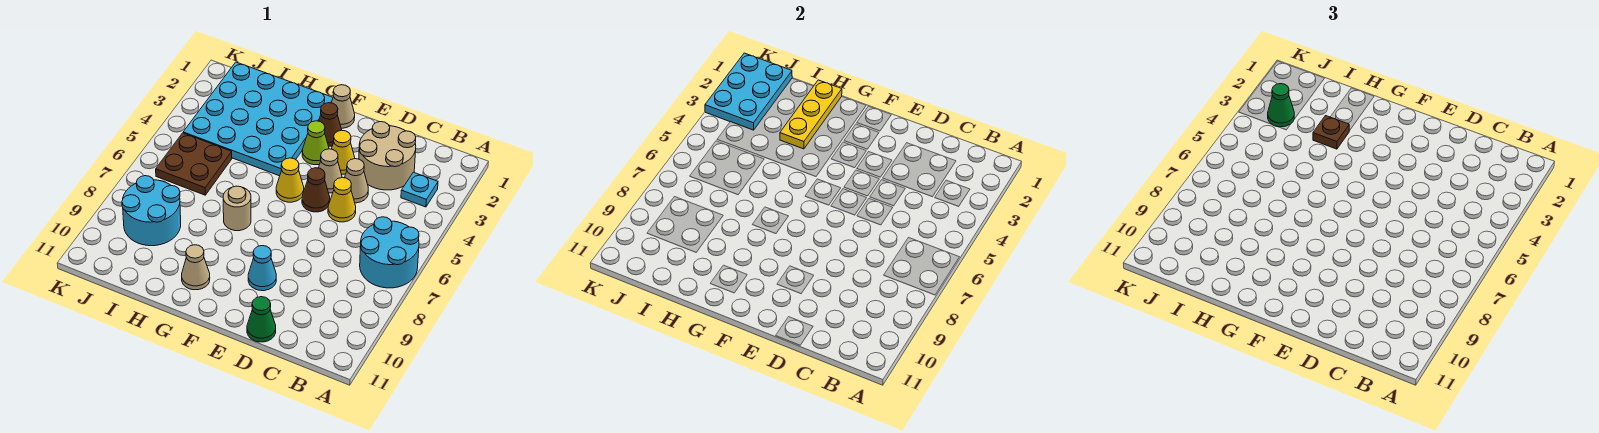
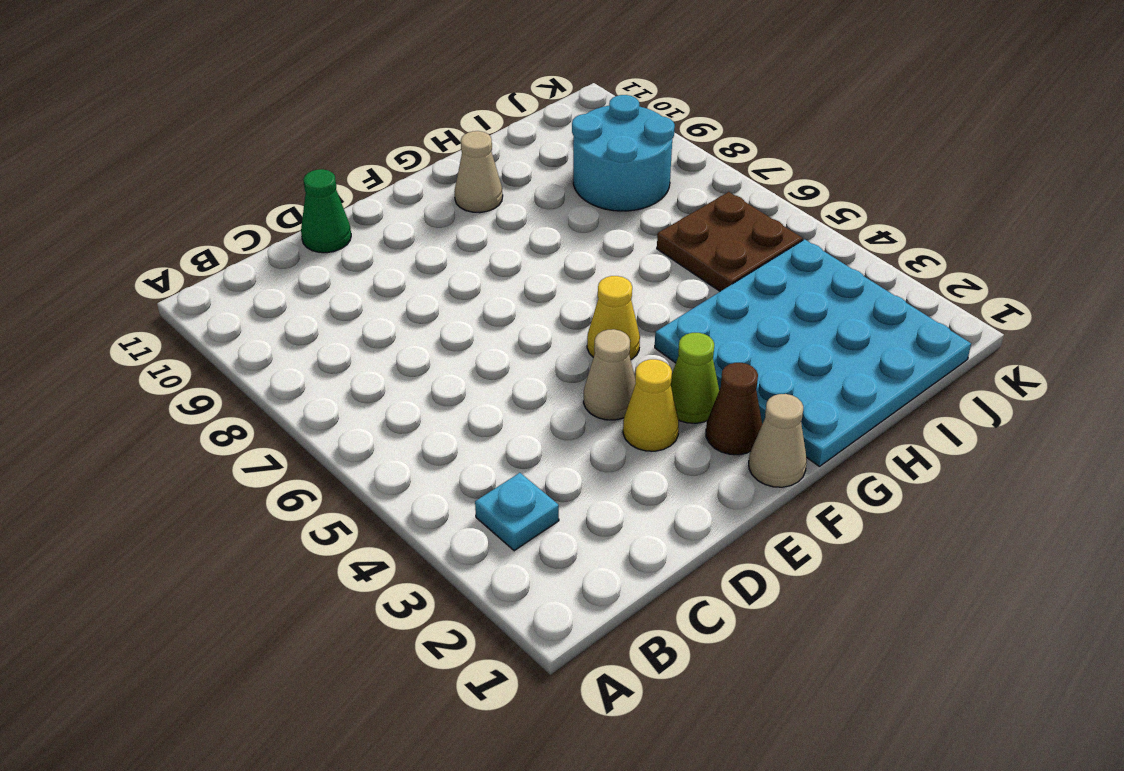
none -> cyan 2x2 round brick [360,217,419,288]
none -> tan 2x2 round brick [359,122,416,190]
none -> tan 1x1 cone [344,159,368,203]

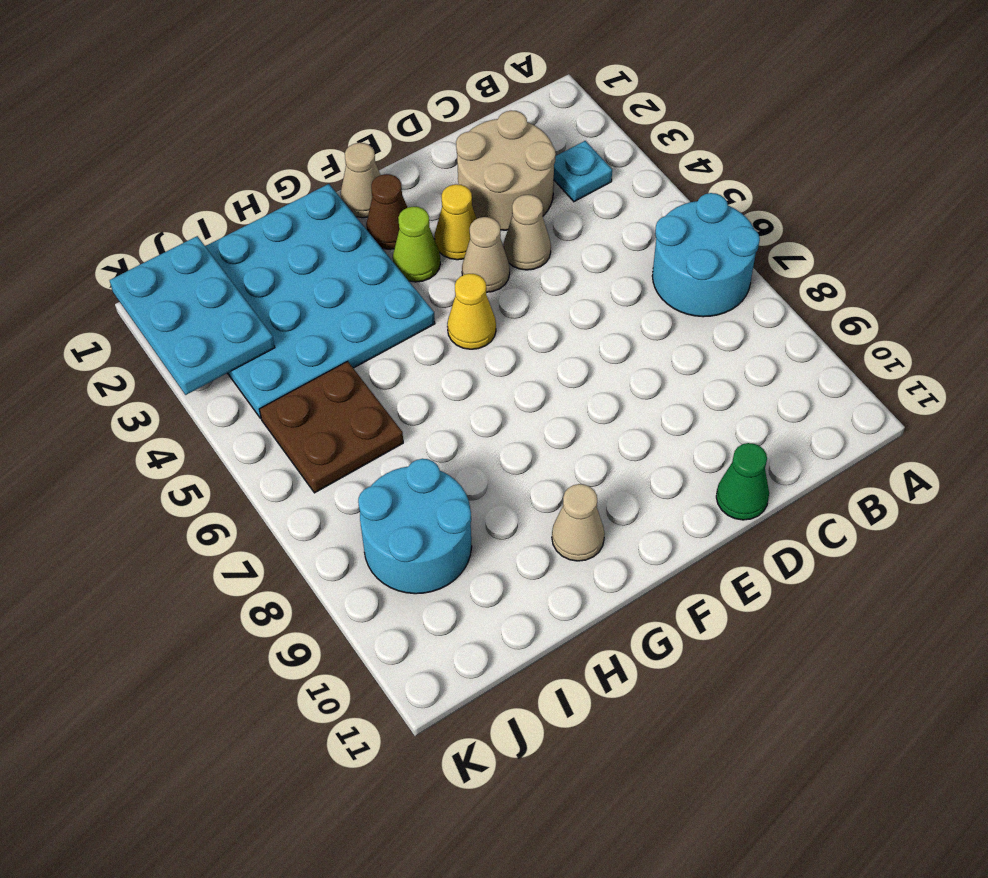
none -> yellow 1x1 cone [328,178,356,222]
none -> brown 1x1 cone [302,168,330,212]
none -> cyan 1x1 cone [248,246,276,291]

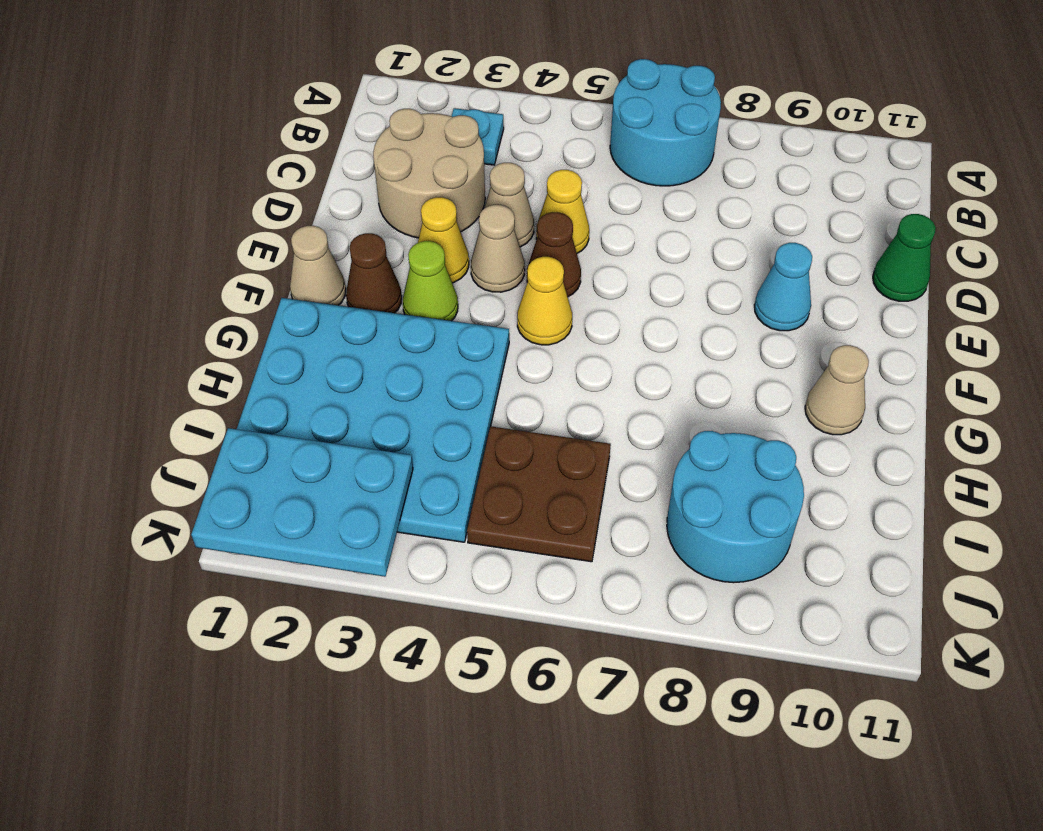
none -> tan 1x1 round brick [223,186,251,231]
none -> yellow 1x3 plate [780,80,842,149]
none -> brown 1x1 plate [1313,116,1349,149]

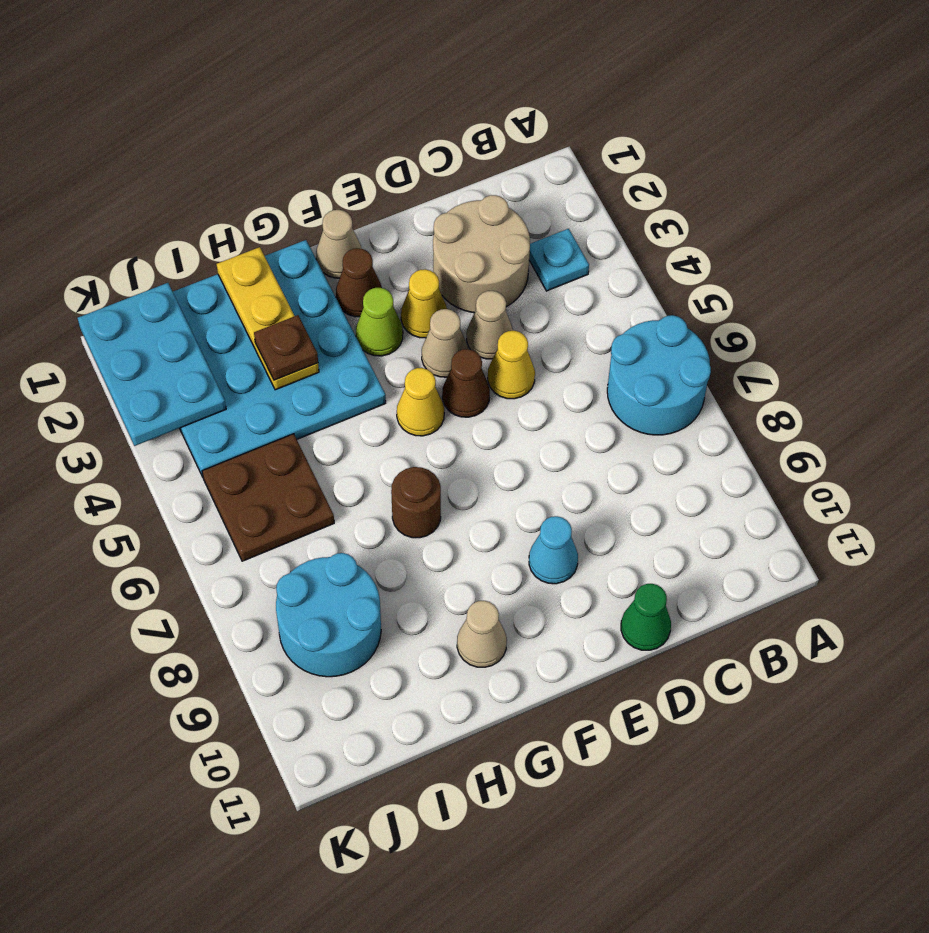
brown 1x1 round brick [391,467,441,538] -> tan 1x1 round brick [223,186,251,231]
none -> green 1x1 cone [1268,84,1294,127]

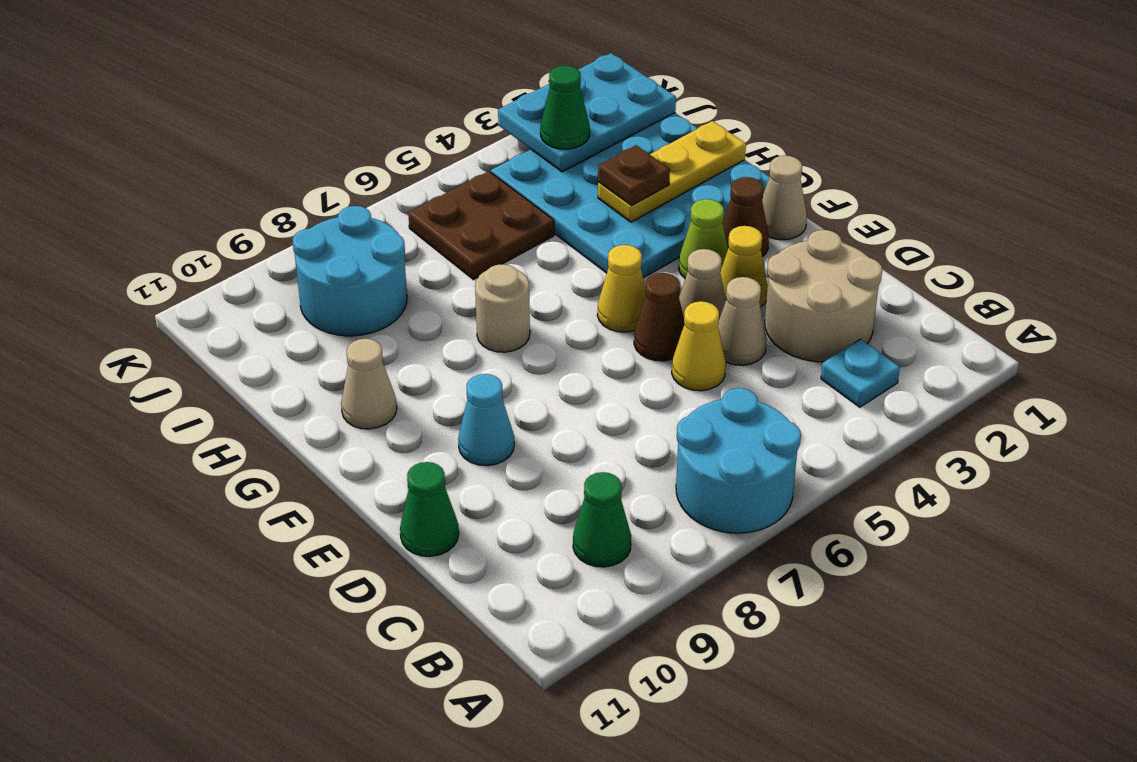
green 1x1 cone [573,472,631,567] -> none

